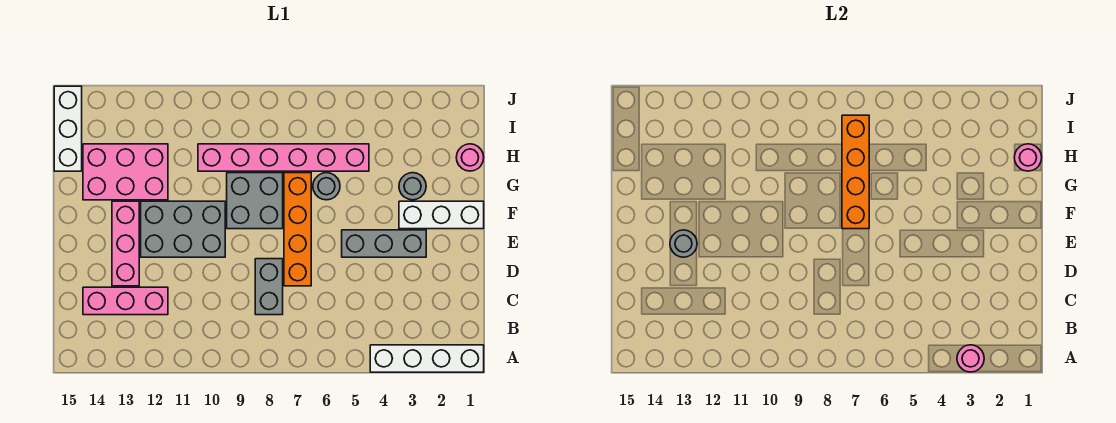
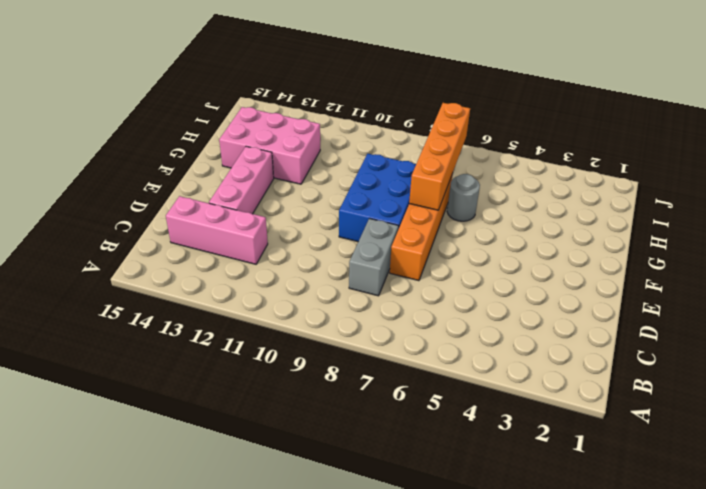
blue 2x3 brick [339,154,416,242] -> grey 2x2 brick [227,173,283,229]
none -> white 1x4 brick [370,345,484,372]
none -> grey 1x3 brick [342,230,426,257]
none -> grey 2x3 brick [141,201,225,257]

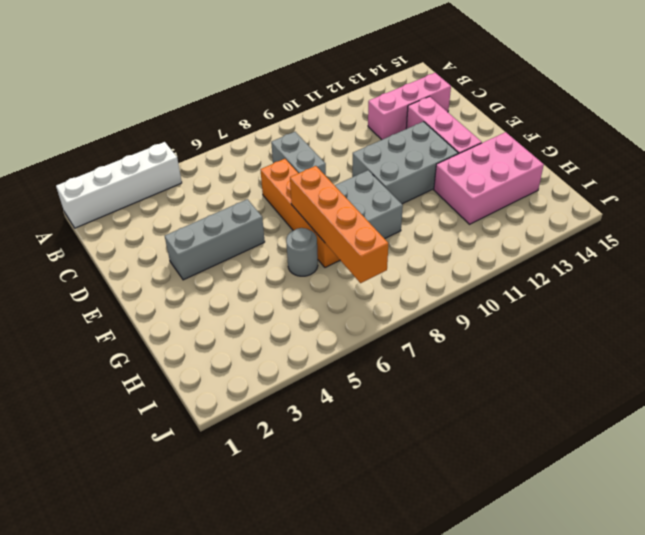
none -> white 1x3 brick [399,201,484,229]
none -> grey 1x1 round brick [399,173,426,200]
none -> pink 1x1 round brick [456,144,484,171]

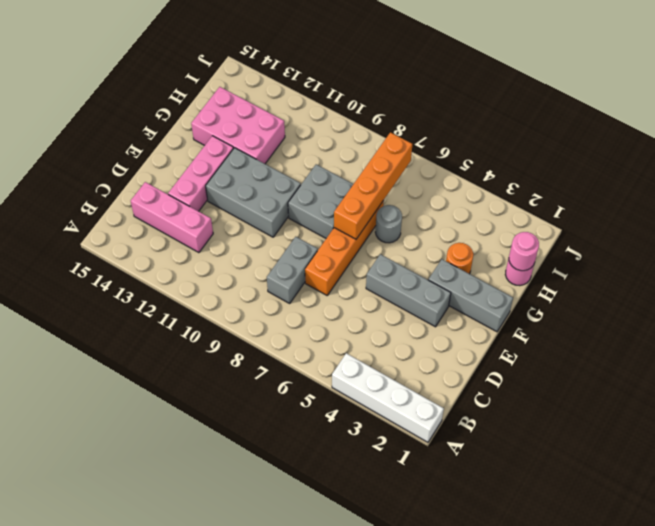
grey 1x3 brick [428,259,513,332] -> white 1x3 brick [399,201,484,229]
orange 1x1 round brick [446,243,473,274] -> grey 1x1 round brick [399,173,426,200]
none -> pink 1x6 brick [198,144,369,171]
none -> white 1x3 brick [54,86,82,171]
none -> pink 1x1 round brick [957,345,984,372]

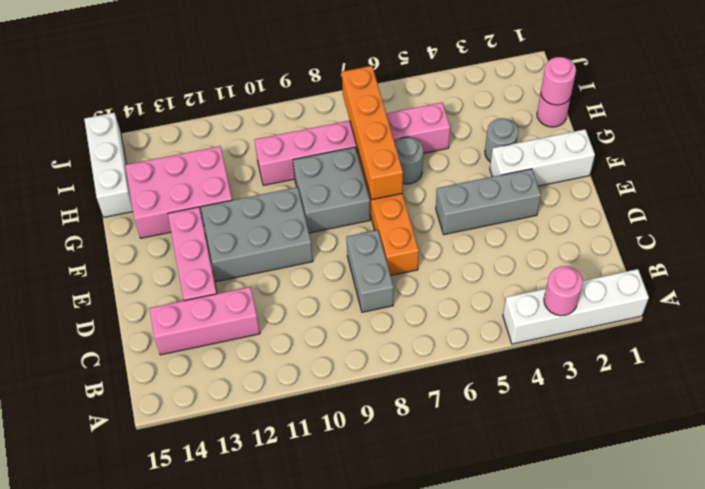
none -> grey 1x1 round brick [670,230,697,257]

